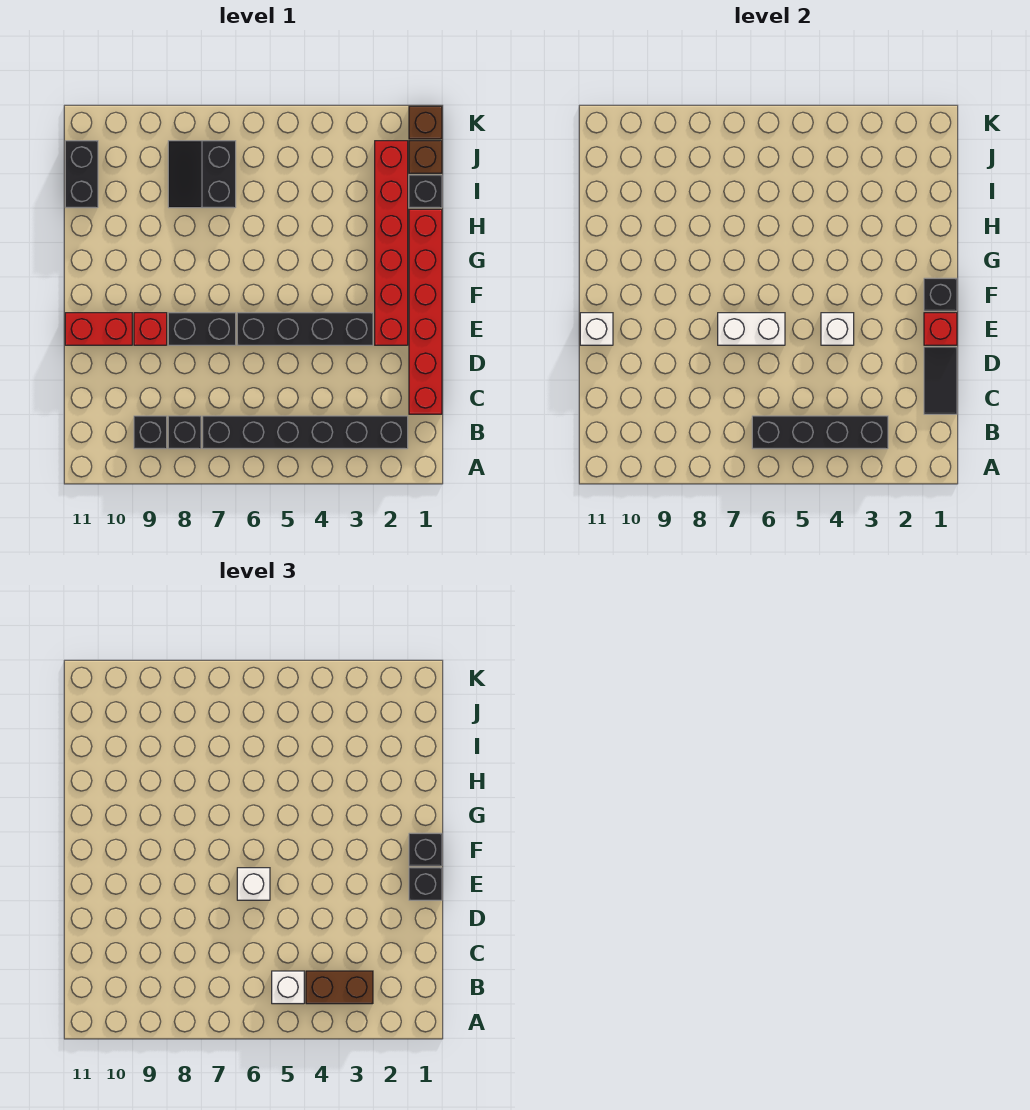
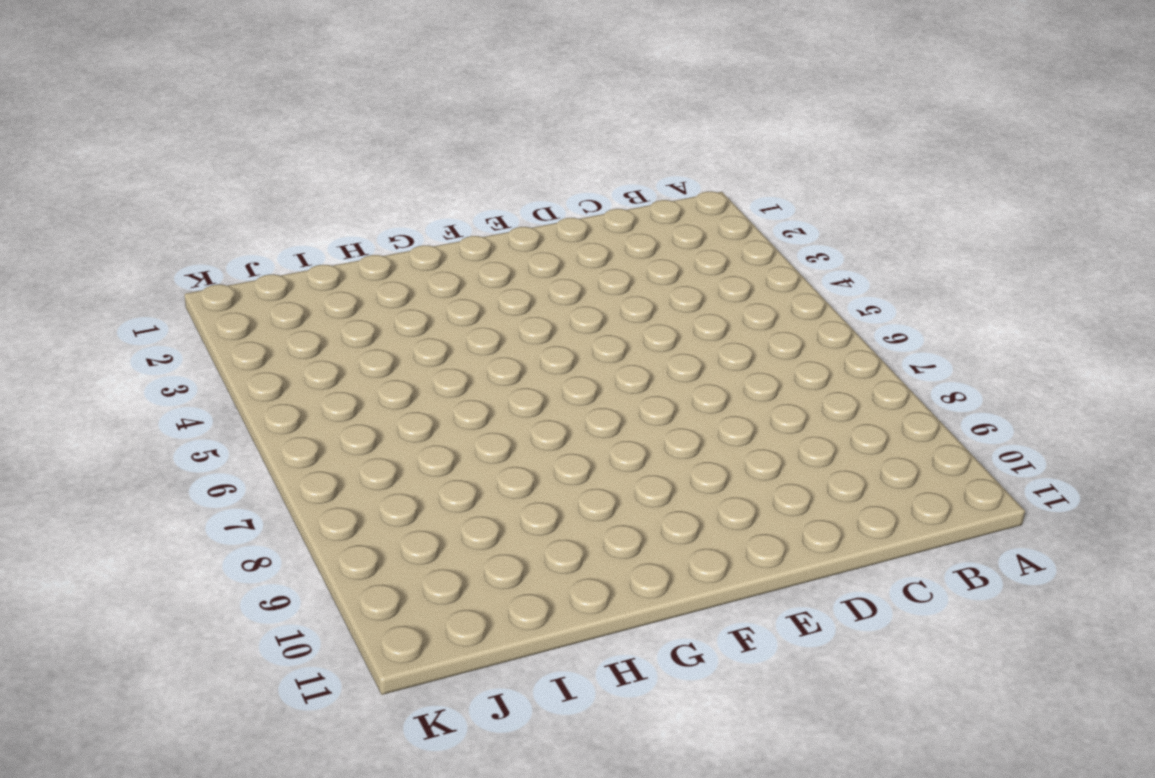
none -> black 1x6 brick [203,416,408,449]
none -> black 1x1 brick [168,416,201,449]
none -> black 1x1 brick [134,416,167,449]

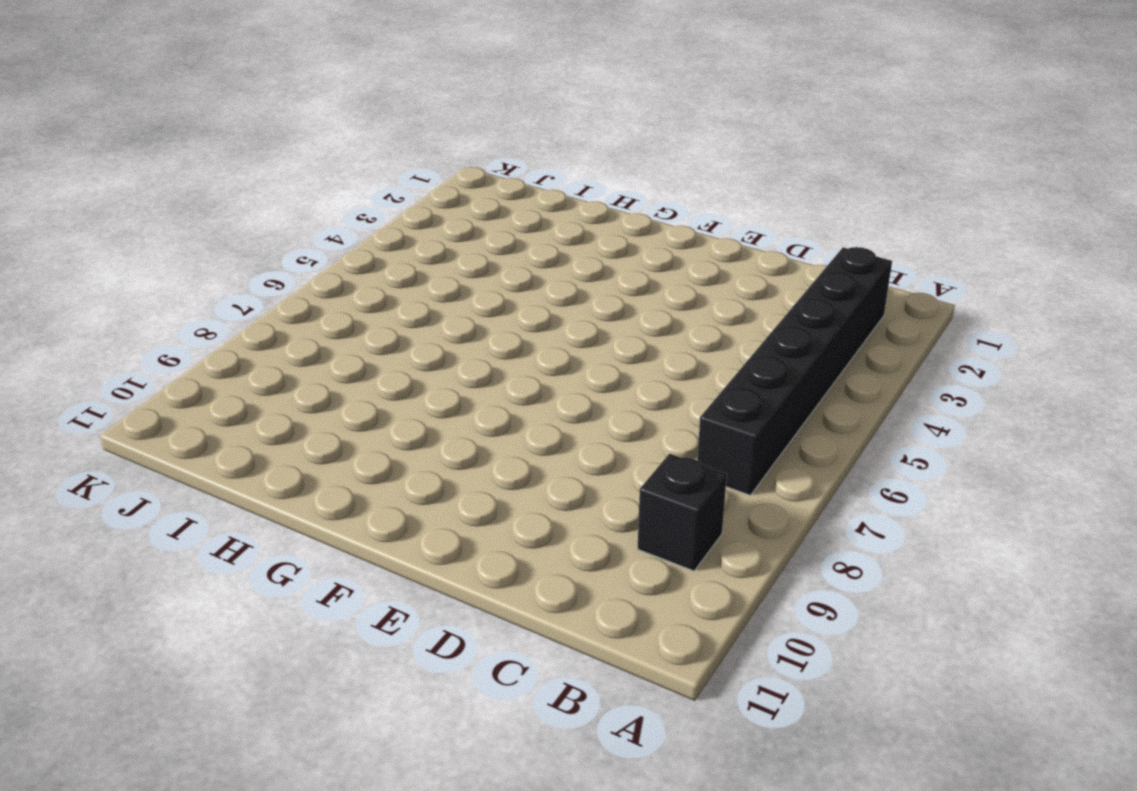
none -> black 1x1 brick [168,416,201,449]
none -> red 1x6 brick [409,209,442,414]
none -> red 1x6 brick [375,141,408,345]

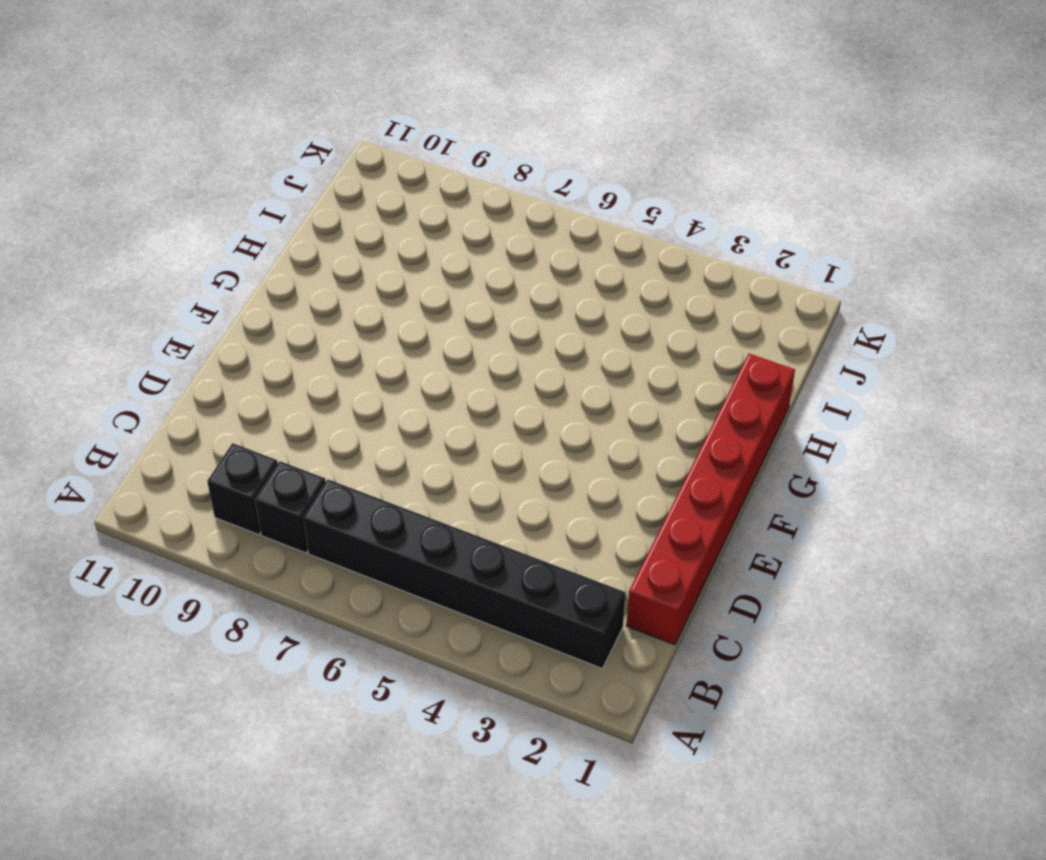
none -> red 1x6 brick [375,141,408,345]
none -> black 1x4 brick [237,313,373,345]
none -> black 1x2 brick [168,313,236,345]

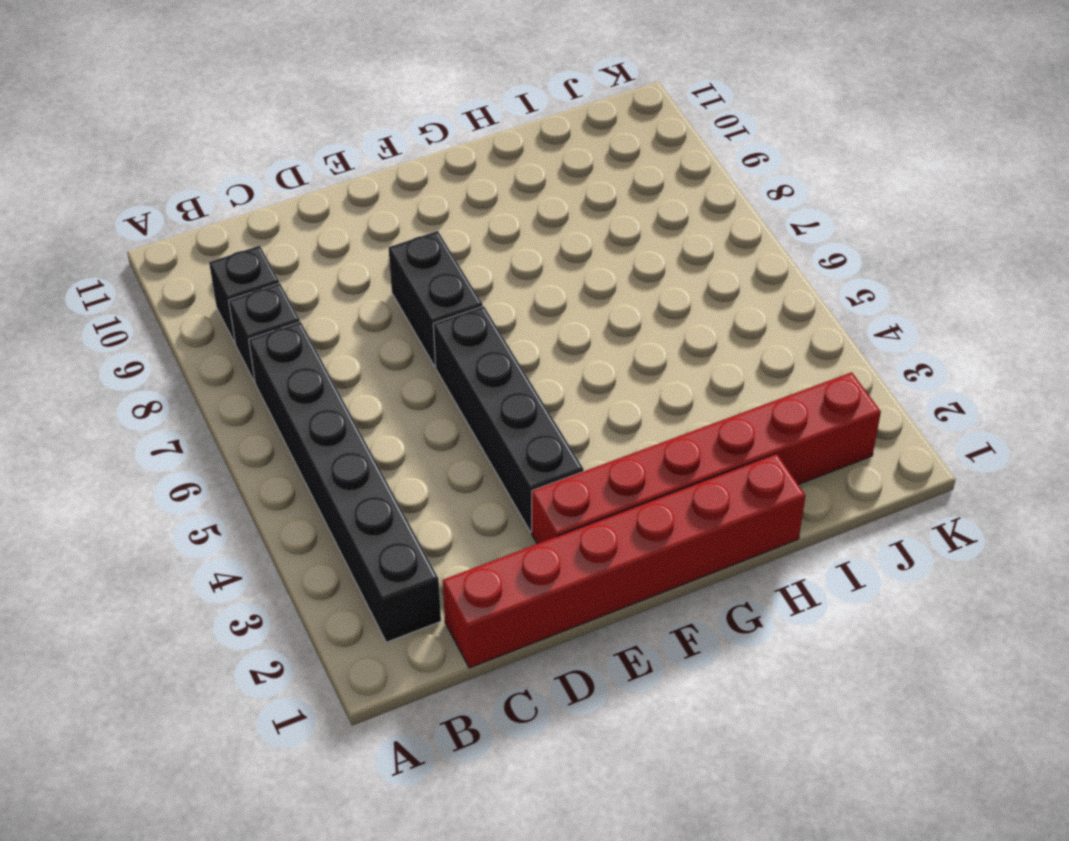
none -> red 1x1 brick [134,313,167,345]
none -> red 1x2 brick [65,313,132,345]
none -> black 1x1 brick [409,175,442,208]

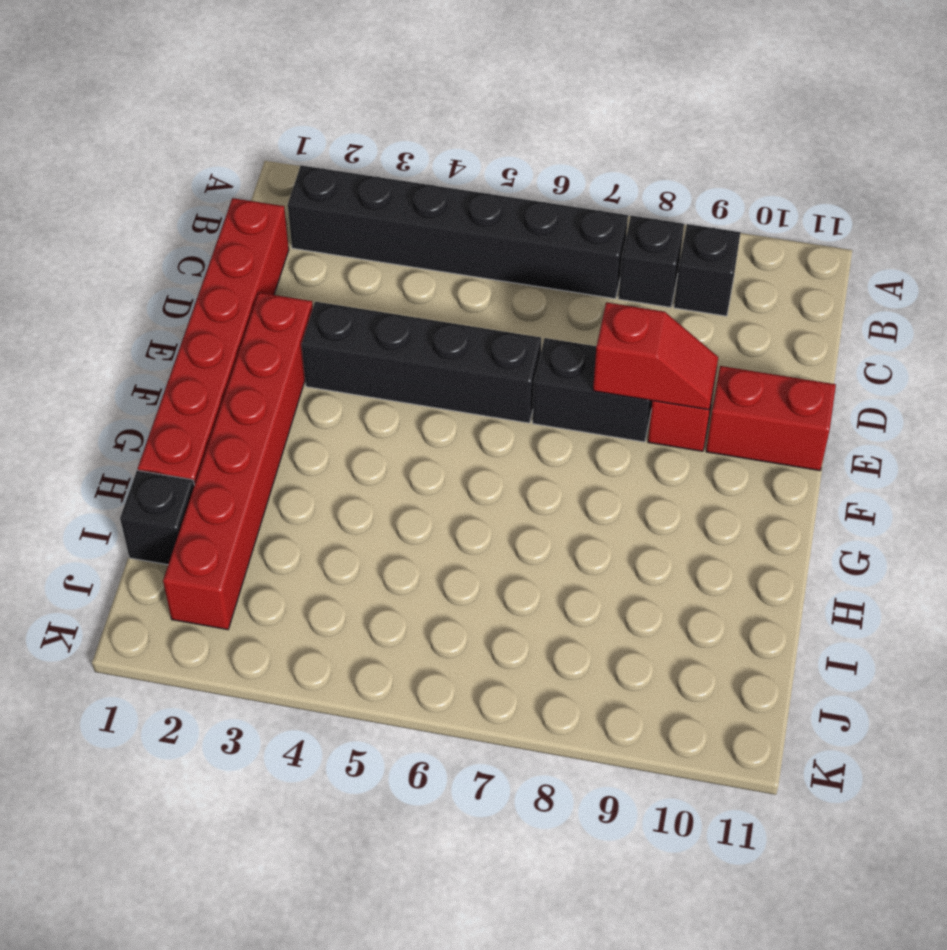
red 1x2 slope [593,302,718,410] -> none
none -> black 2x2 slope [168,141,236,208]
none -> black 1x2 brick [65,141,98,208]
none -> brown 1x1 brick [409,141,442,173]

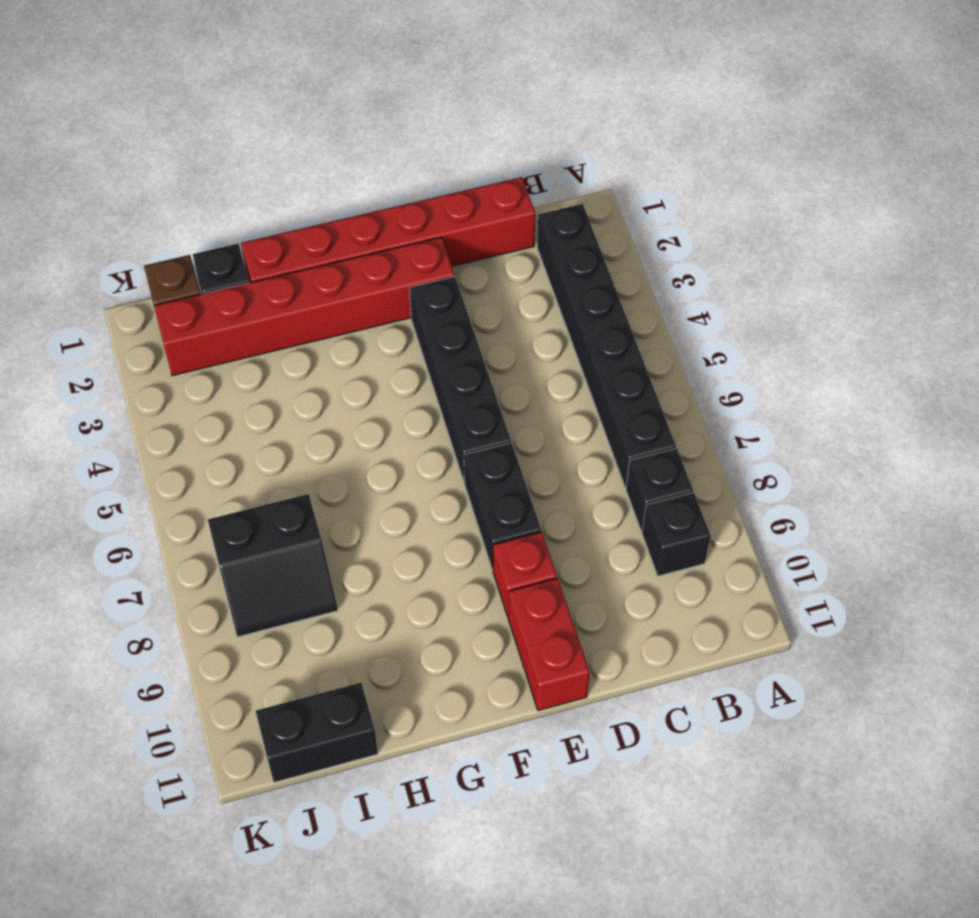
none -> brown 1x1 brick [409,106,442,139]
none -> black 1x4 brick [752,416,888,449]
none -> black 1x2 tile [924,347,957,414]

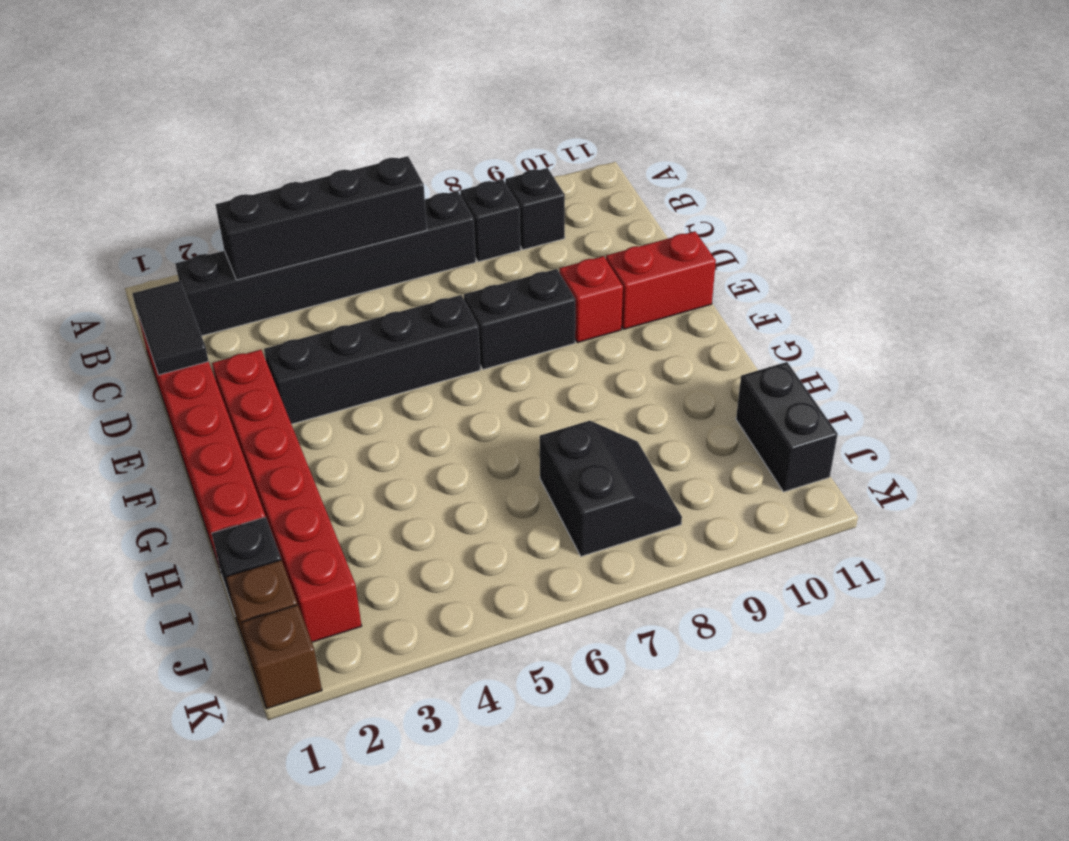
none -> red 1x1 brick [924,313,957,345]
none -> white 1x1 brick [821,313,854,345]
none -> white 1x2 brick [718,313,785,345]

